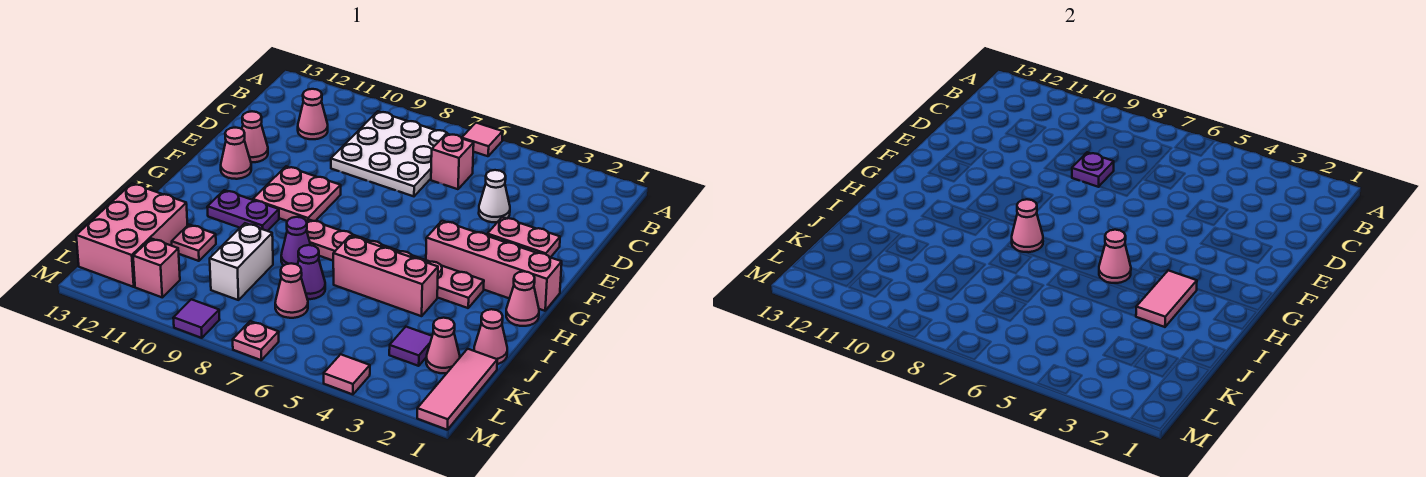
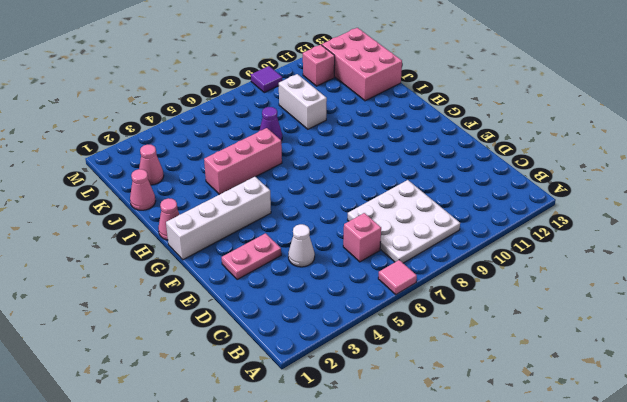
white 1x4 brick [166,177,271,260] -> pink 1x4 brick [426,221,562,311]
none -> pink 1x1 cone [298,89,328,139]
none -> pink 1x1 cone [242,111,268,162]
none -> pink 2x2 plate [253,166,341,222]
none -> pink 1x1 cone [221,128,251,179]

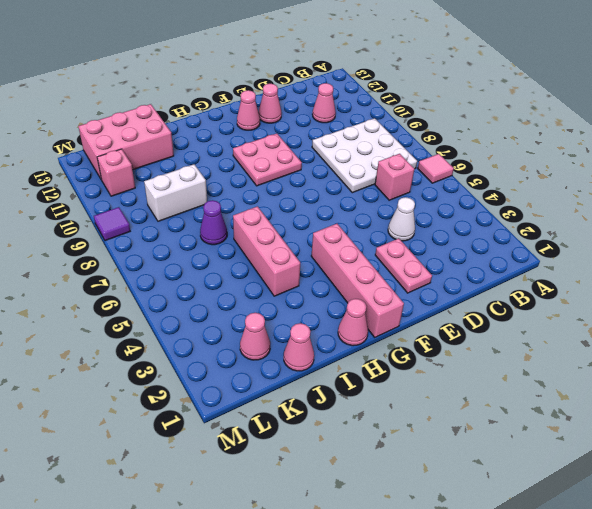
none -> pink 1x6 plate [307,220,484,308]
none -> purple 1x2 plate [207,190,279,231]
none -> purple 1x1 cone [281,217,310,265]
none -> pink 1x1 plate [172,225,216,261]

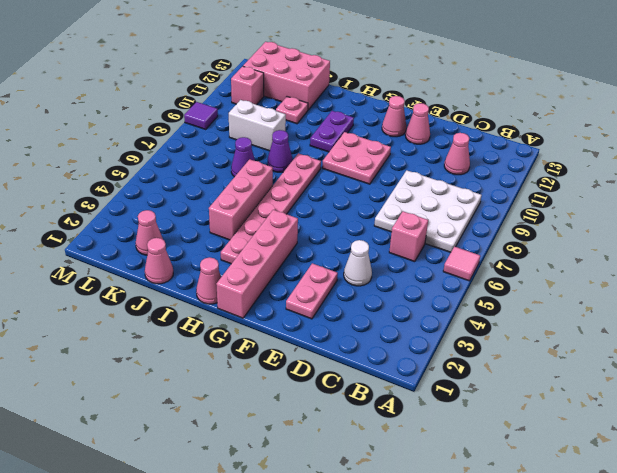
none -> pink 1x3 tile [417,349,497,430]
none -> purple 1x1 tile [389,327,432,366]
none -> pink 1x1 cone [275,263,308,318]
none -> pink 1x1 tile [324,354,370,394]

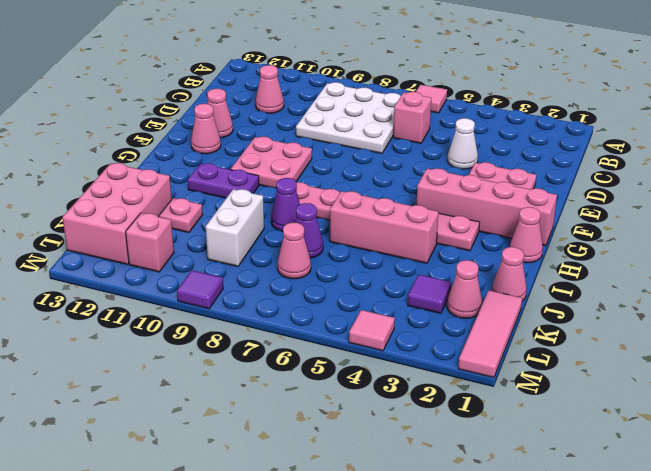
none -> pink 1x1 plate [233,321,279,360]
none -> purple 1x1 plate [1072,152,1114,187]
none -> pink 1x2 tile [1136,270,1197,327]
none -> pink 1x1 cone [1099,230,1131,283]

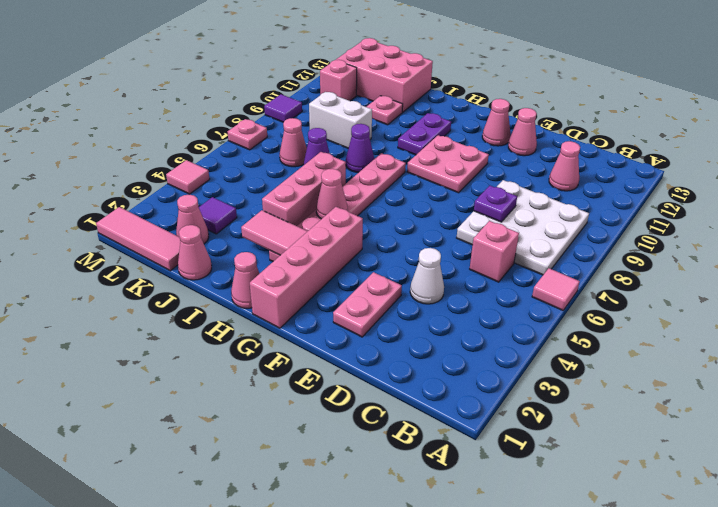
none -> pink 1x1 cone [1012,199,1043,252]

